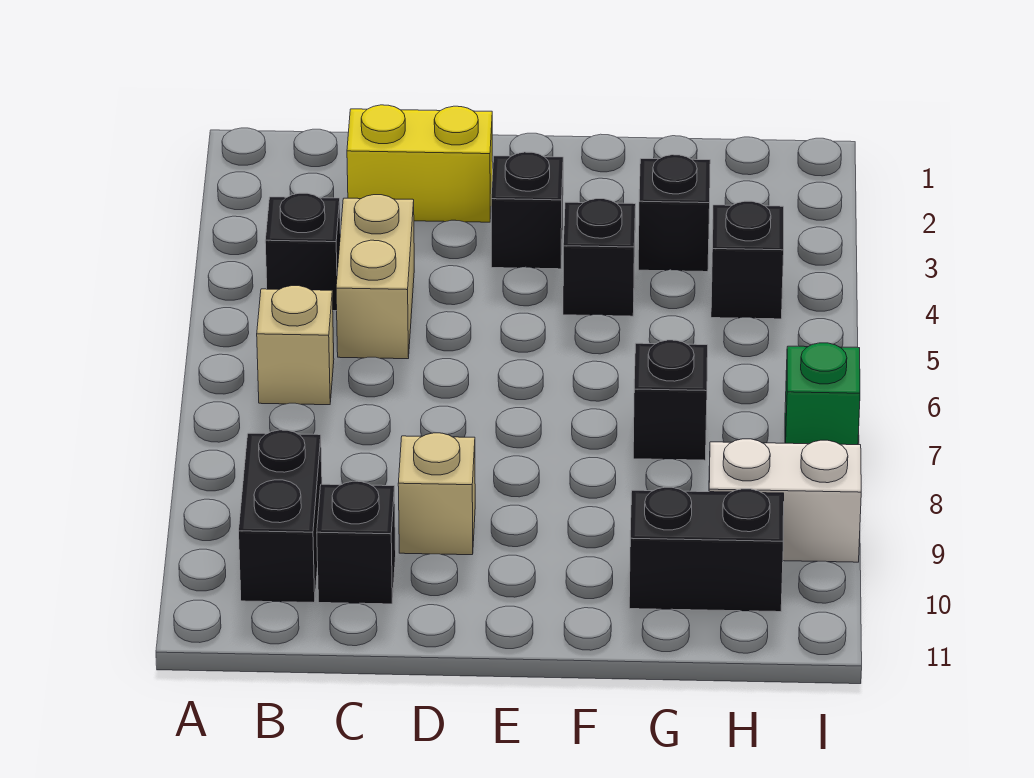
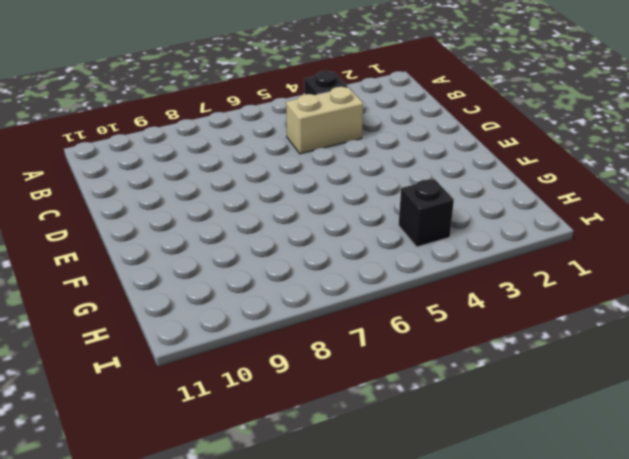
none -> tan 1x1 brick [257,286,334,405]
none -> black 1x2 brick [239,430,322,602]
none -> yellow 1x2 brick [347,105,493,222]

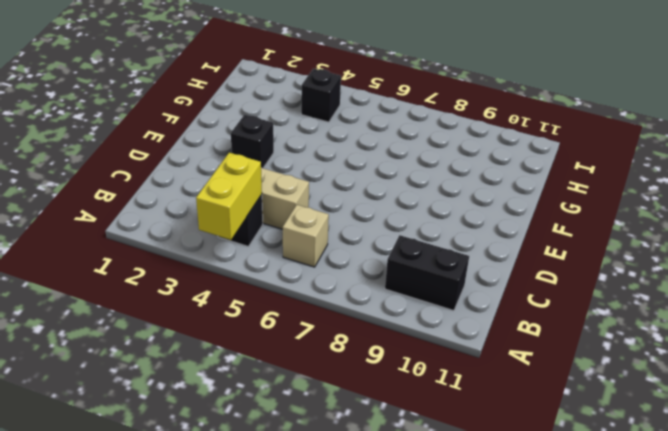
yellow 1x2 brick [196,153,262,240] -> yellow 1x2 brick moved to [347,105,493,222]
none -> black 1x1 brick [317,481,396,604]
none -> tan 1x1 brick [398,433,475,555]
none -> black 1x1 brick [563,199,636,316]

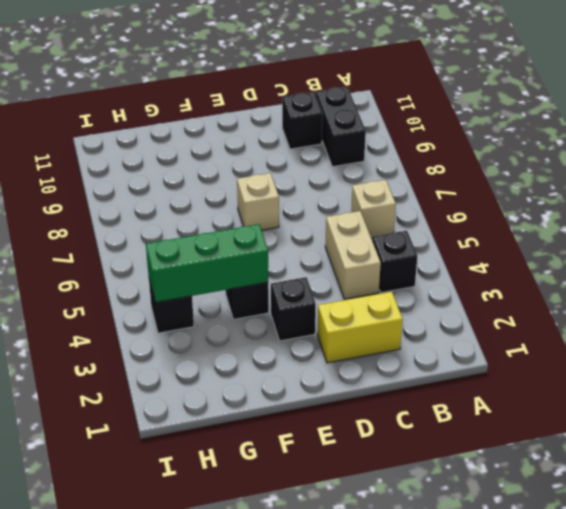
tan 1x1 brick [237,173,279,230] -> tan 1x1 brick moved to [398,433,475,555]
green 1x3 brick [146,224,268,302] -> none
none -> black 1x1 brick [638,155,710,272]
none -> black 1x1 brick [633,340,708,460]
none -> black 1x2 brick [629,487,784,612]

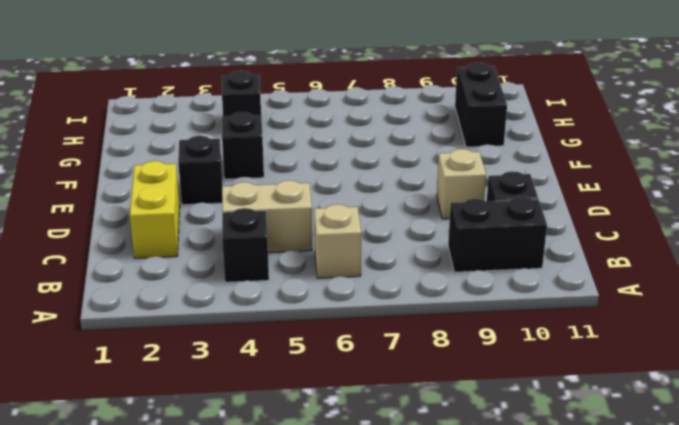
none -> black 1x1 brick [638,155,710,272]
none -> black 1x1 brick [633,340,708,460]
none -> white 1x2 brick [709,439,861,562]

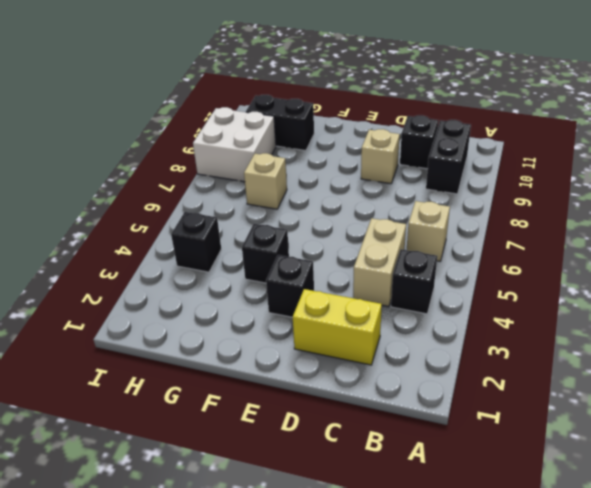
tan 1x1 brick [244,153,287,209] -> black 1x1 brick [633,340,708,460]
white 2x2 brick [193,107,276,182] -> white 1x2 brick [709,439,861,562]
none -> black 1x1 brick [638,155,710,272]
none -> green 1x1 brick [785,343,860,445]

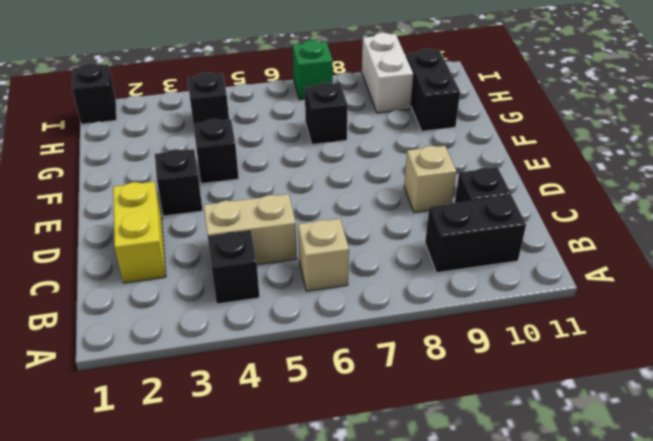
black 1x1 brick [72,63,117,124] -> black 1x1 brick moved to [638,155,710,272]

